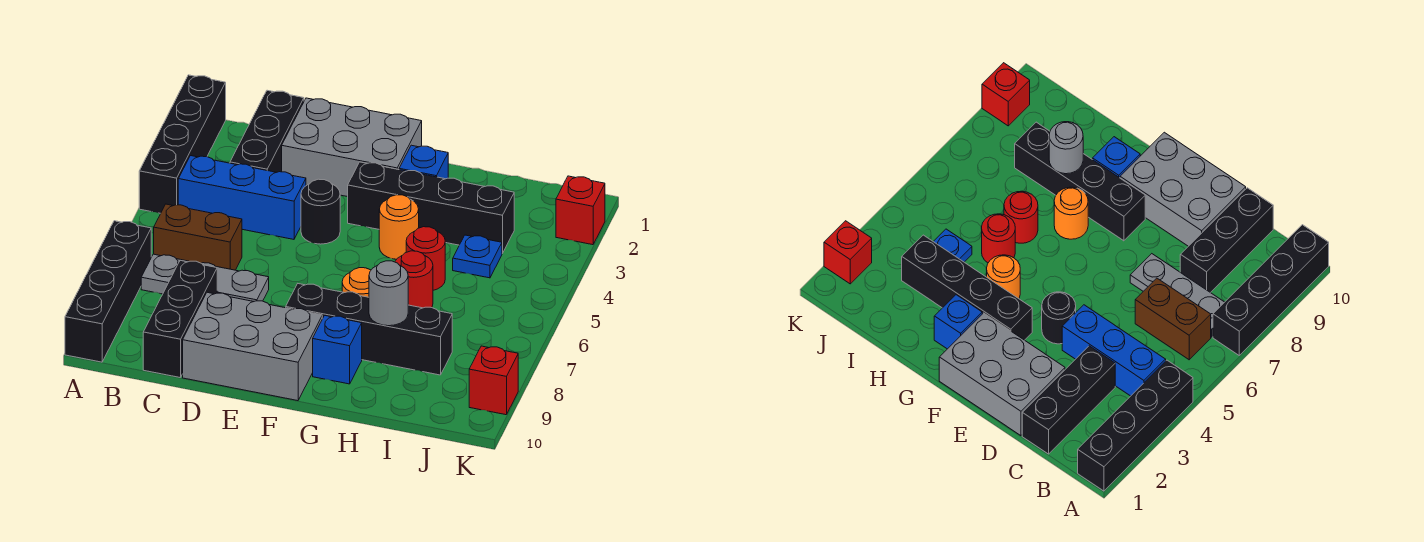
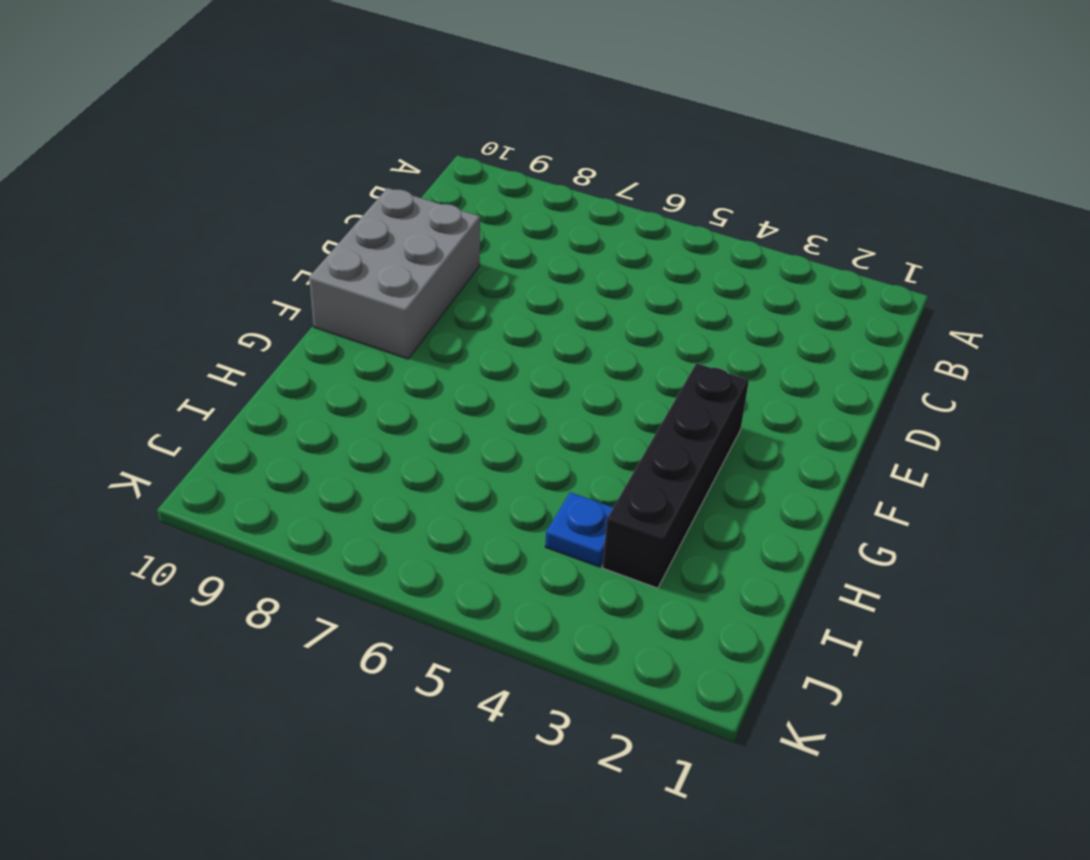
none -> black 1x4 brick [139,75,226,213]
none -> black 1x4 brick [65,221,151,362]
none -> blue 1x3 brick [178,156,306,239]

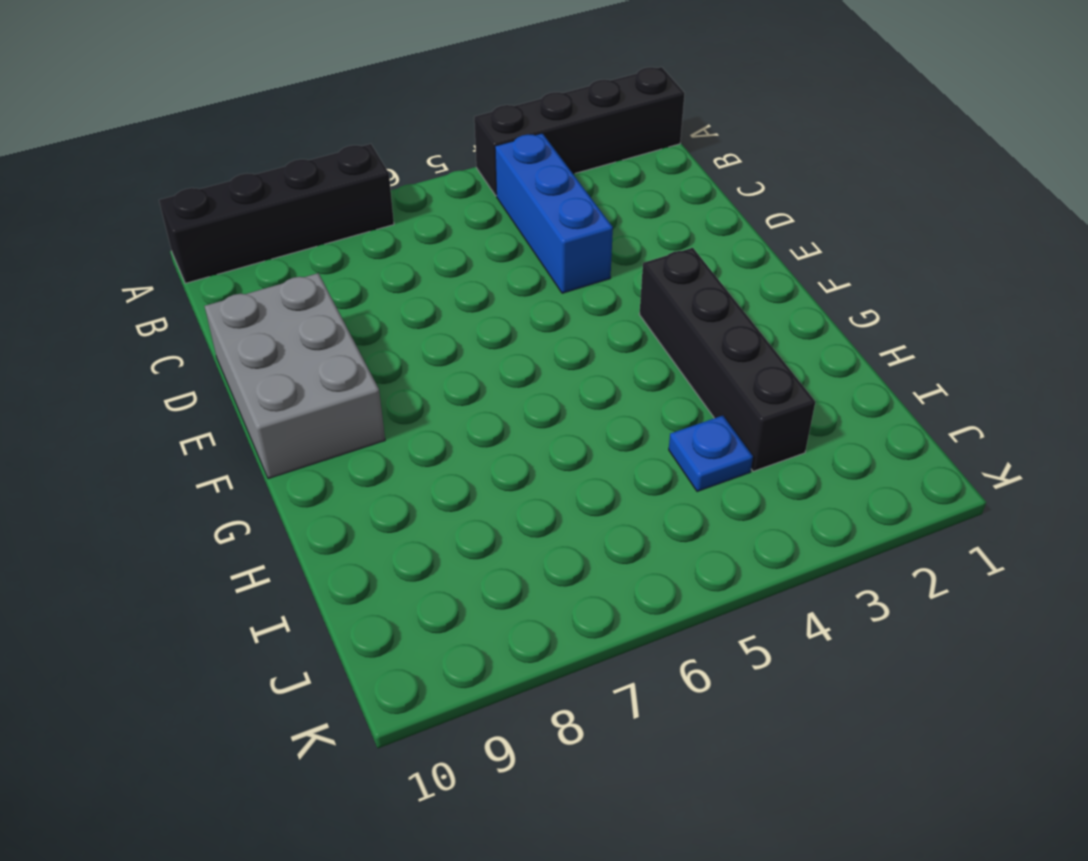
none -> brown 1x2 brick [154,204,242,270]
none -> grey 1x3 plate [141,254,269,302]
none -> black 1x3 brick [230,90,304,172]

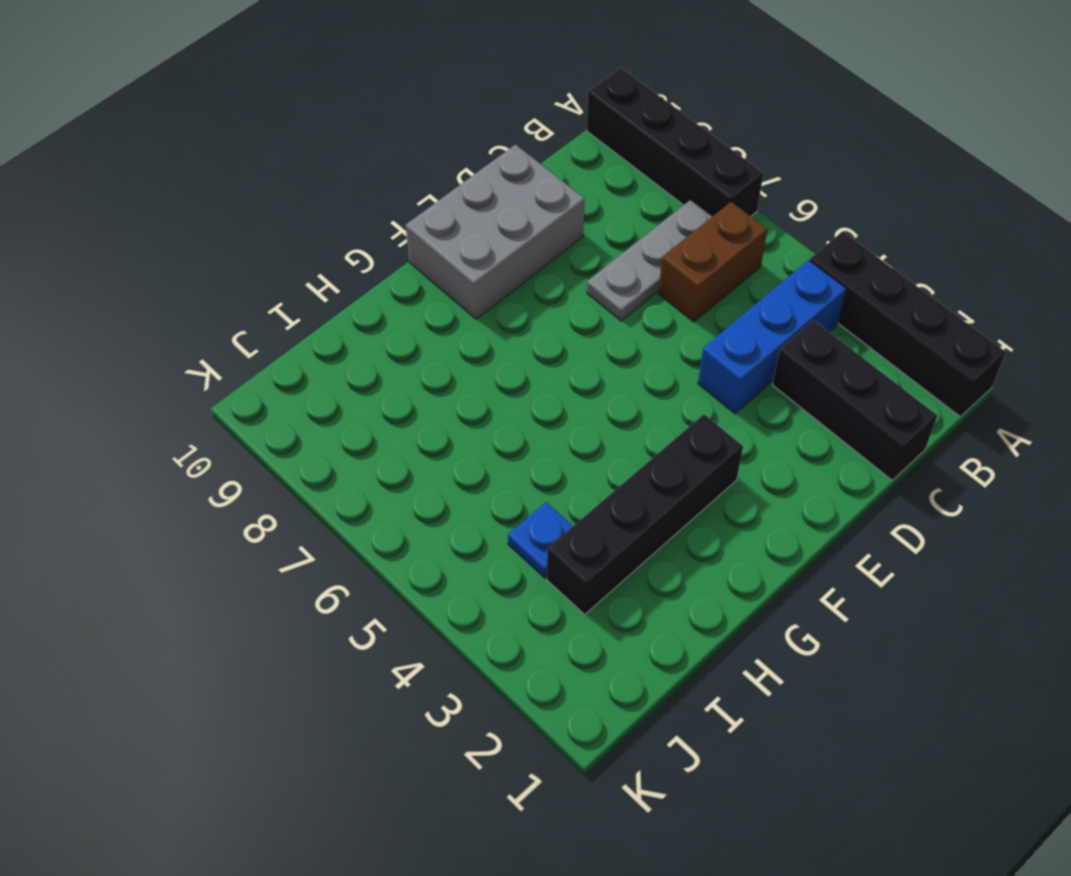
none -> black 1x3 brick [143,260,217,378]
none -> grey 2x3 brick [282,98,422,197]
none -> black 1x1 round brick [301,179,341,244]

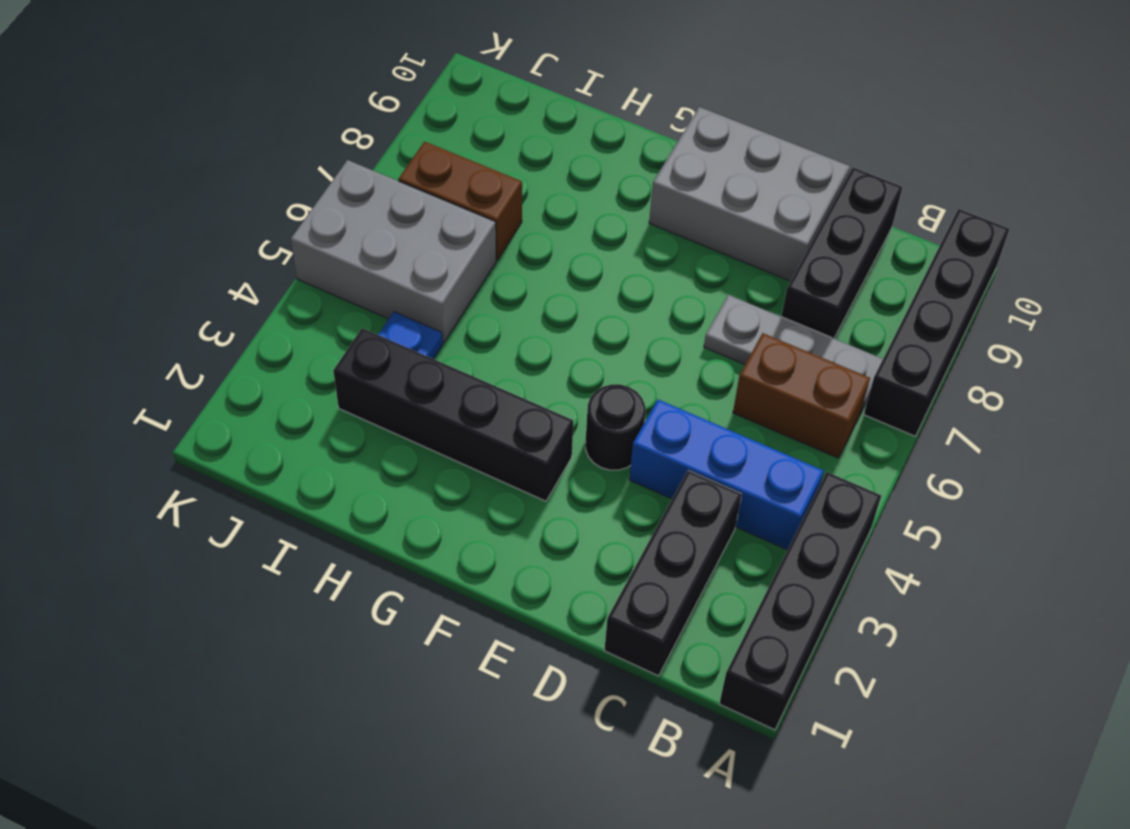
grey 2x3 brick [291,160,496,343] -> grey 2x3 brick moved to [282,98,422,197]
brown 1x2 brick [398,142,522,260] -> none
none -> black 1x4 brick [286,284,452,375]
none -> blue 1x1 brick [399,145,448,179]
none -> orange 1x1 round brick [379,195,419,259]

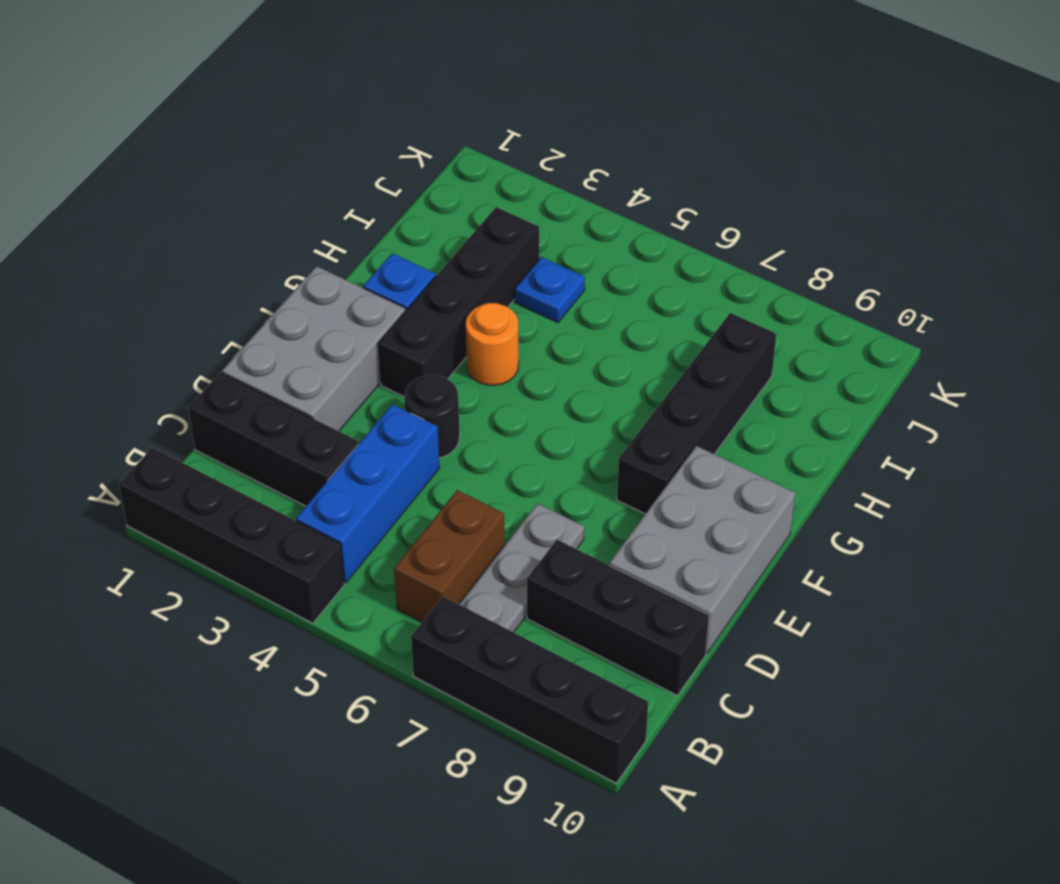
none -> orange 1x1 round brick [342,268,371,297]
none -> blue 1x1 brick [313,315,362,384]
none -> red 1x1 round brick [406,227,445,290]

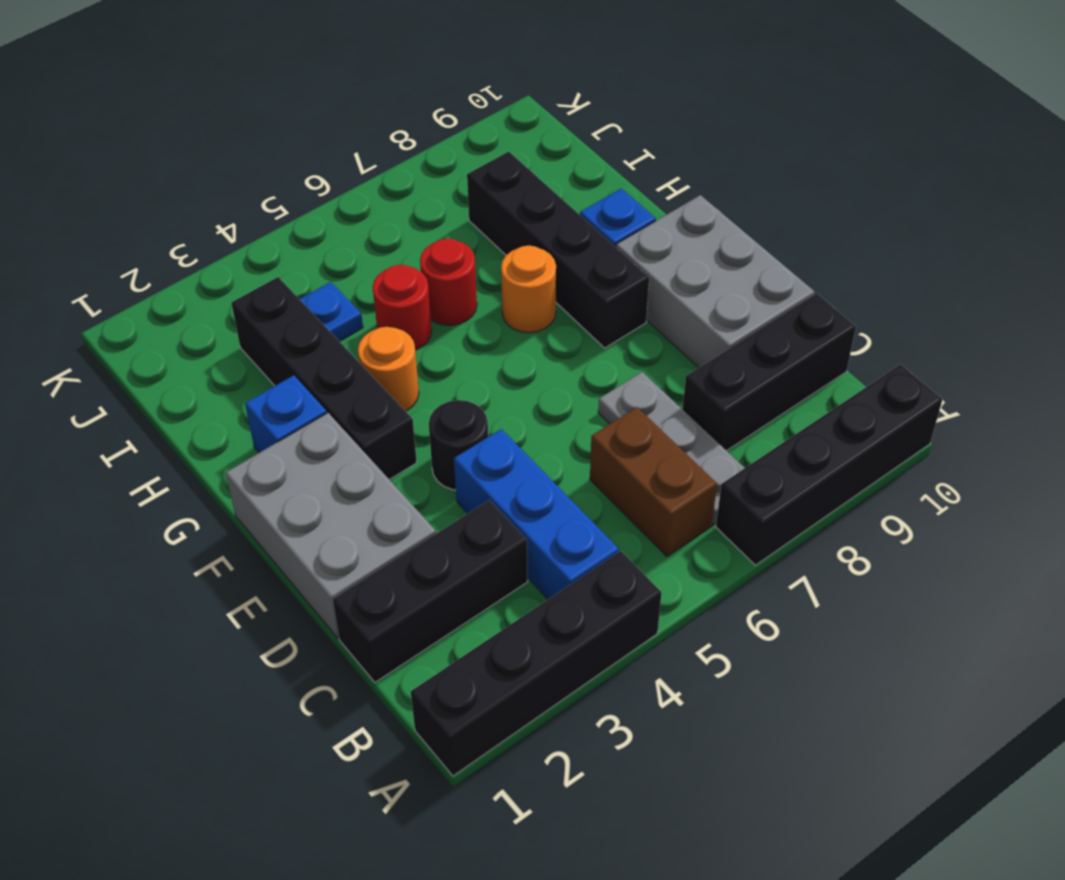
none -> red 1x1 brick [556,176,605,245]
none -> red 1x1 brick [469,346,518,415]
none -> grey 1x1 round brick [369,261,408,326]

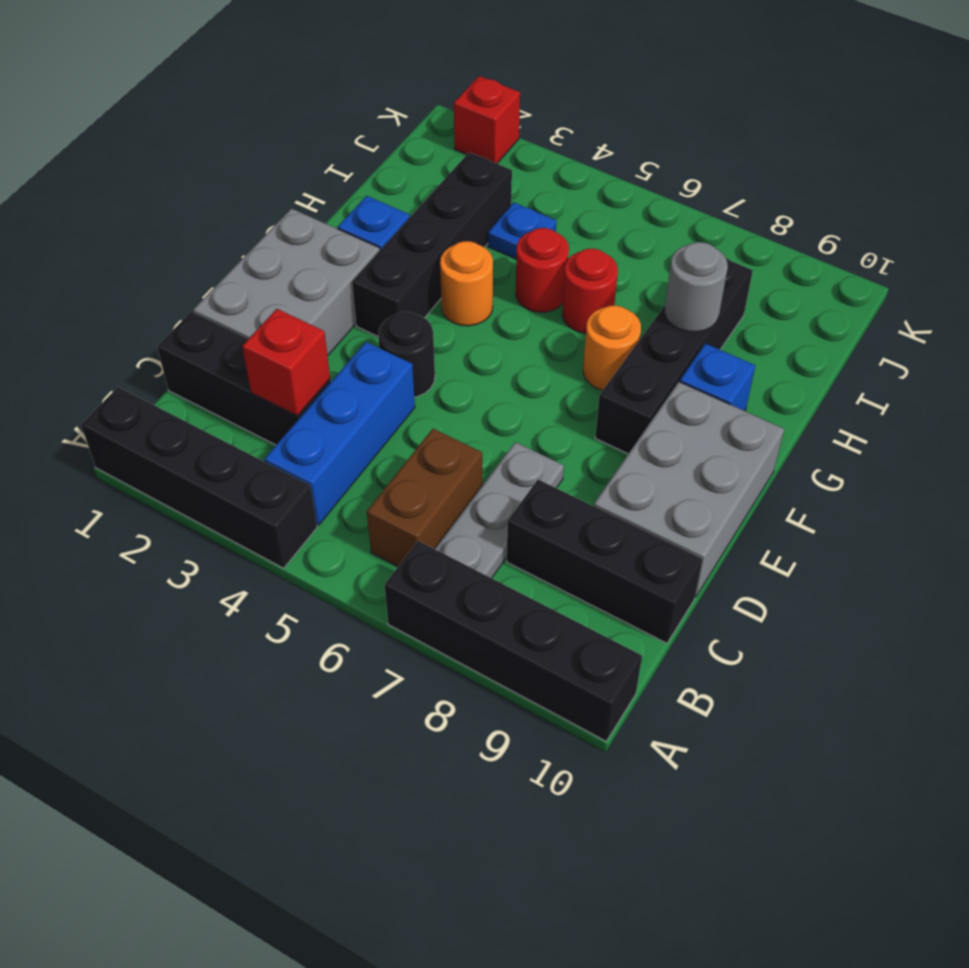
red 1x1 brick [242,309,330,416] -> red 1x1 brick moved to [469,346,518,415]

